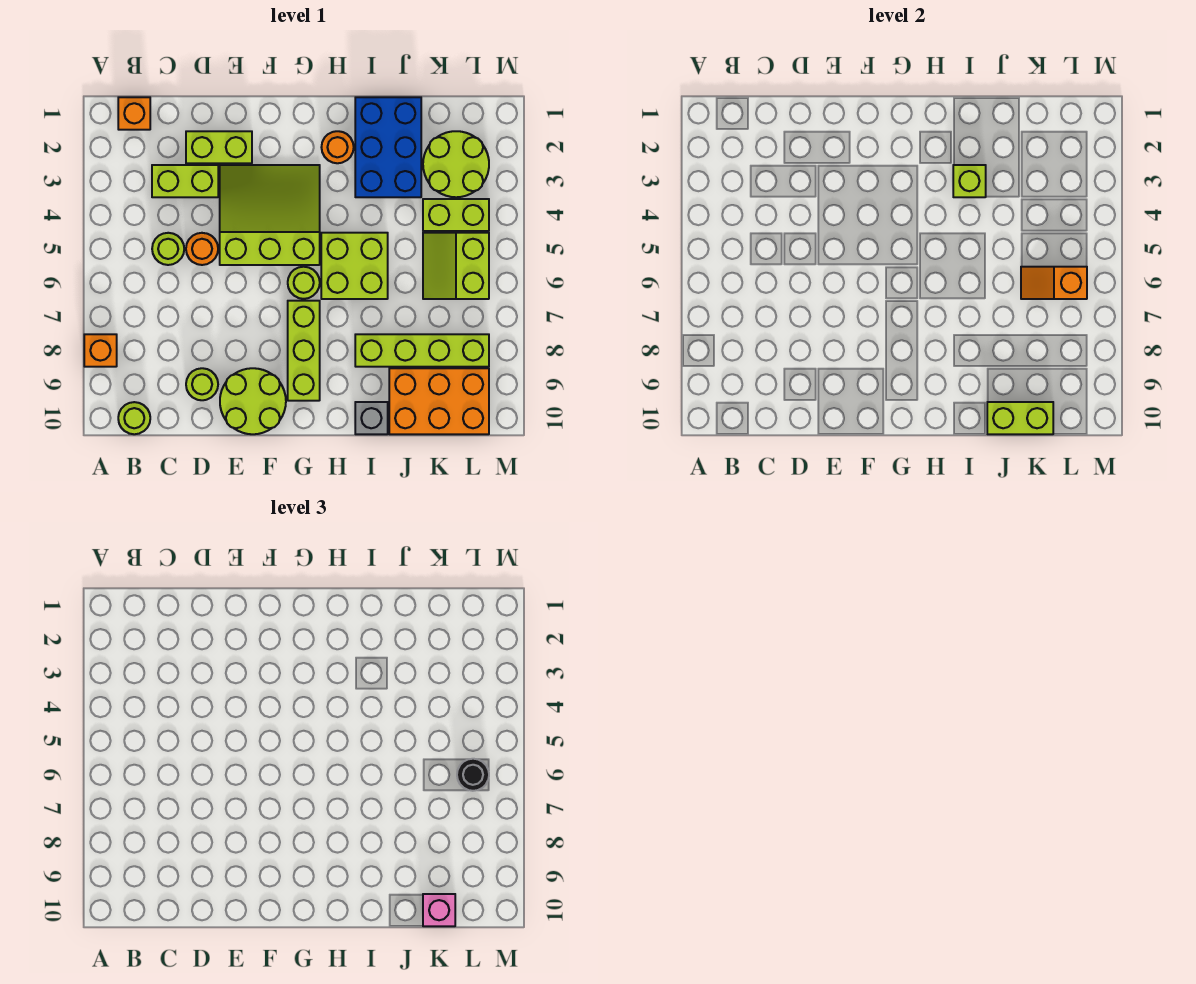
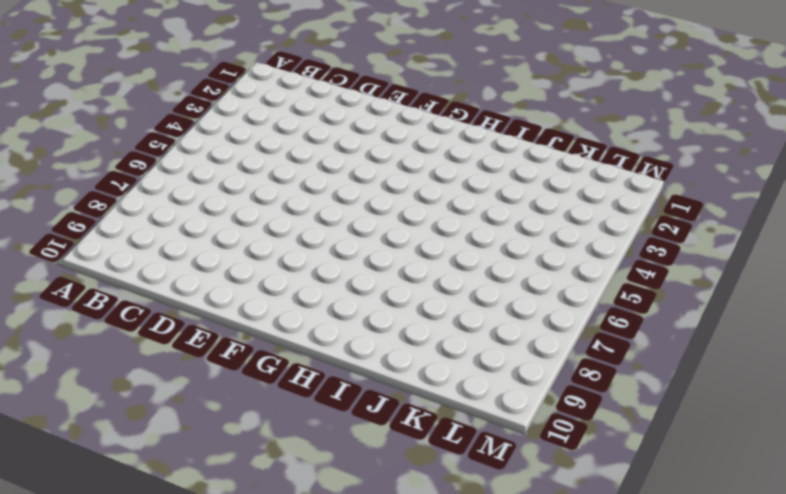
none -> orange 1x1 brick [84,334,117,367]
none -> orange 1x1 brick [118,97,150,130]
none -> lime 1x1 round brick [118,402,150,434]

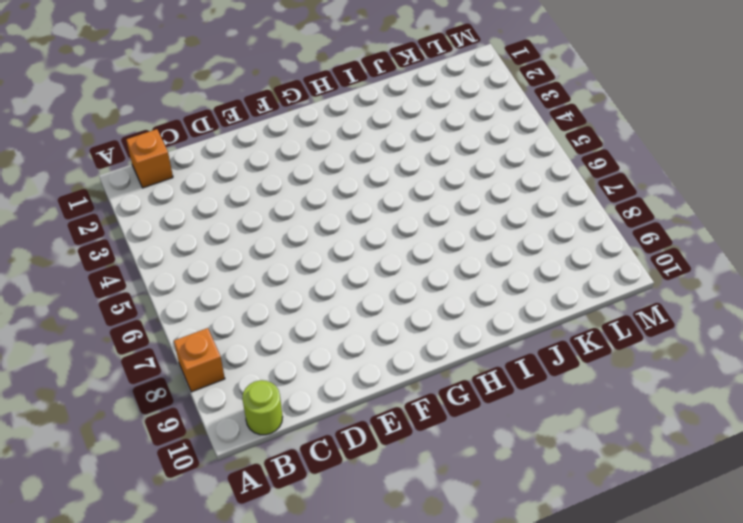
none -> lime 1x2 brick [152,165,218,197]
none -> lime 1x1 round brick [152,233,184,265]
none -> lime 1x2 brick [186,131,252,163]

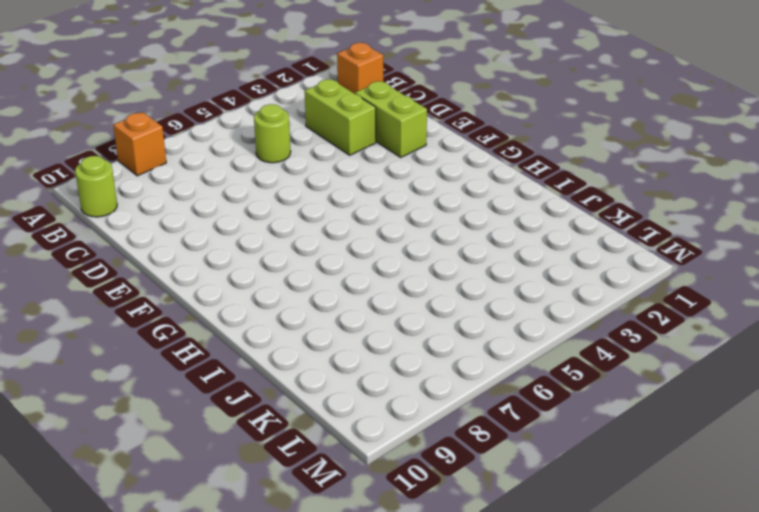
none -> orange 1x1 round brick [186,233,218,265]
none -> lime 1x1 round brick [186,368,218,400]
none -> lime 3x3 slope [220,165,320,265]

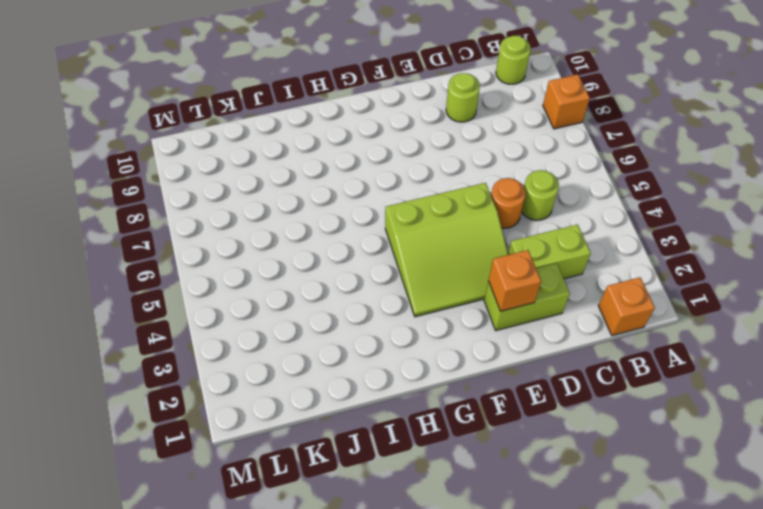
orange 1x1 brick [489,250,541,311] -> none
none -> lime 2x2 round brick [220,368,286,434]
none -> lime 1x1 round brick [288,267,320,299]
none -> lime 1x3 brick [288,301,320,401]

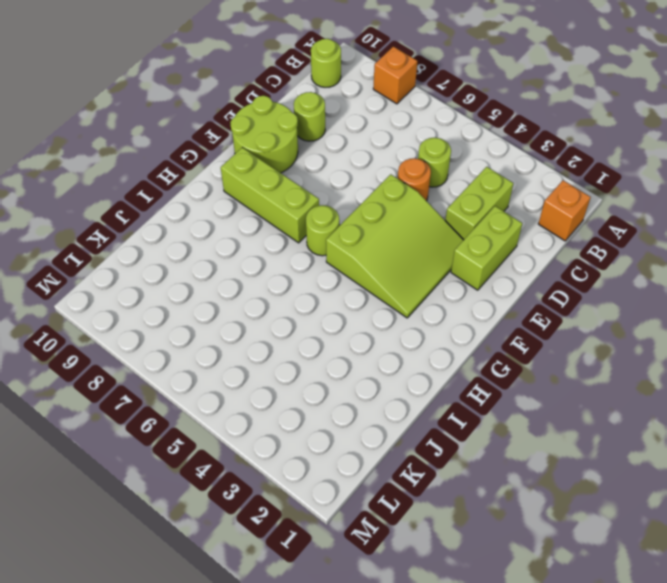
none -> orange 1x1 round brick [321,131,354,163]
none -> lime 2x2 brick [321,233,388,299]
none -> blue 2x3 brick [355,97,421,197]

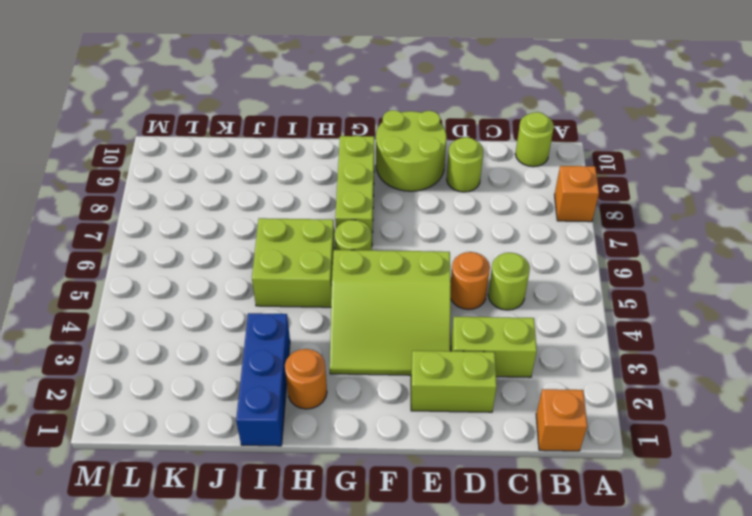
blue 1x3 brick [236,313,290,446] -> blue 2x3 brick [355,97,421,197]
none -> lime 1x4 brick [355,334,489,367]
none -> grey 1x1 brick [355,402,388,434]
none -> orange 2x3 brick [389,368,489,434]

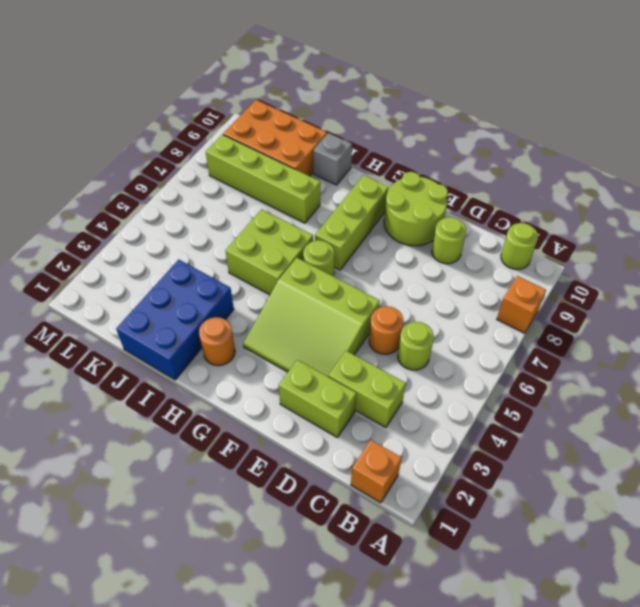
none -> lime 2x2 round brick [423,131,489,197]
none -> lime 1x2 brick [423,199,489,231]
none -> lime 2x2 slope [423,233,489,299]

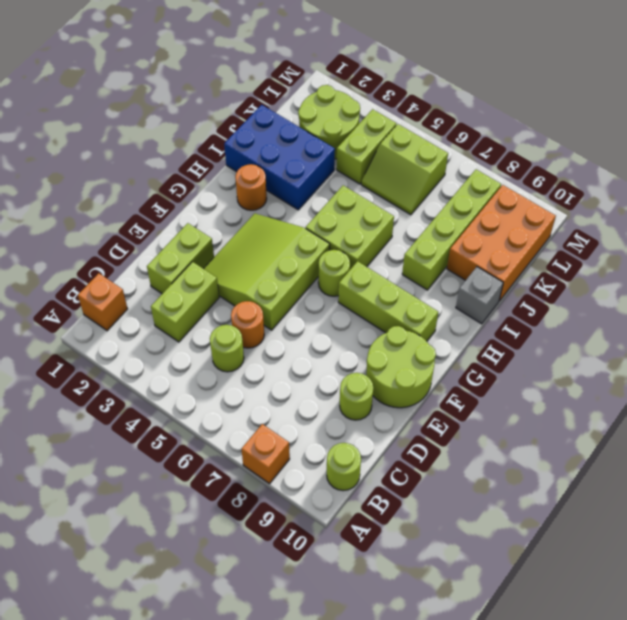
none -> lime 1x1 brick [953,165,986,197]
none -> lime 1x2 brick [987,402,1053,434]
none -> orange 1x2 slope [1021,267,1087,299]

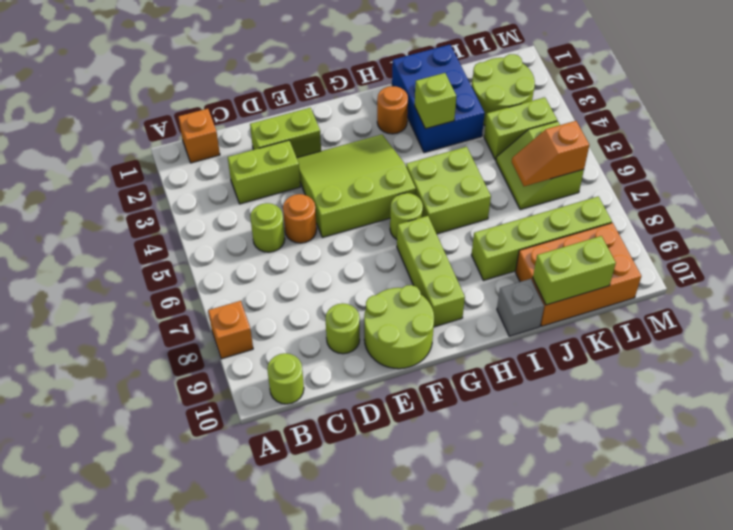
none -> pink 1x1 brick [423,894,455,926]
none -> black 1x1 round brick [457,759,489,791]

